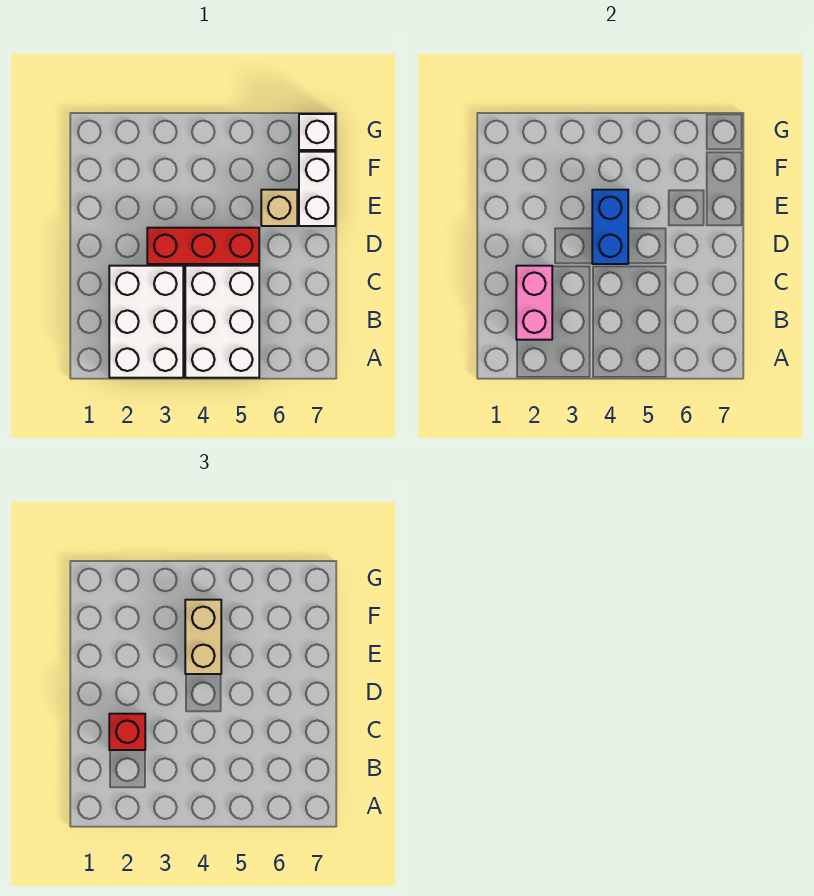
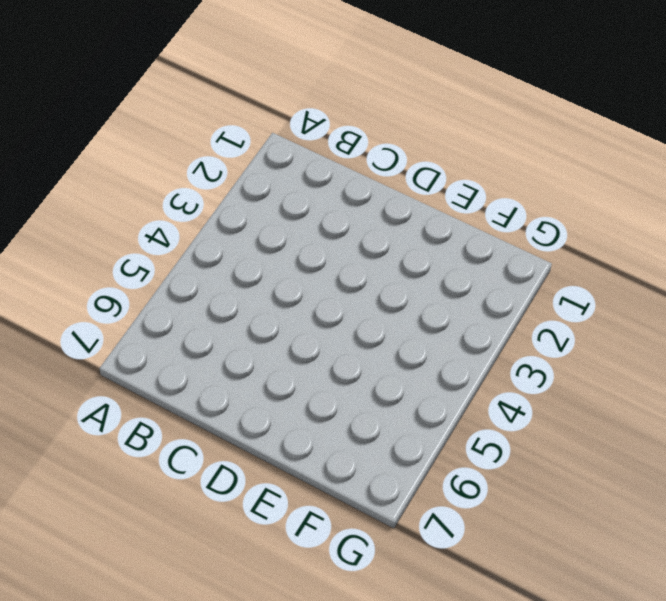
none -> white 2x3 brick [109,266,183,378]
none -> white 2x3 brick [185,266,259,378]

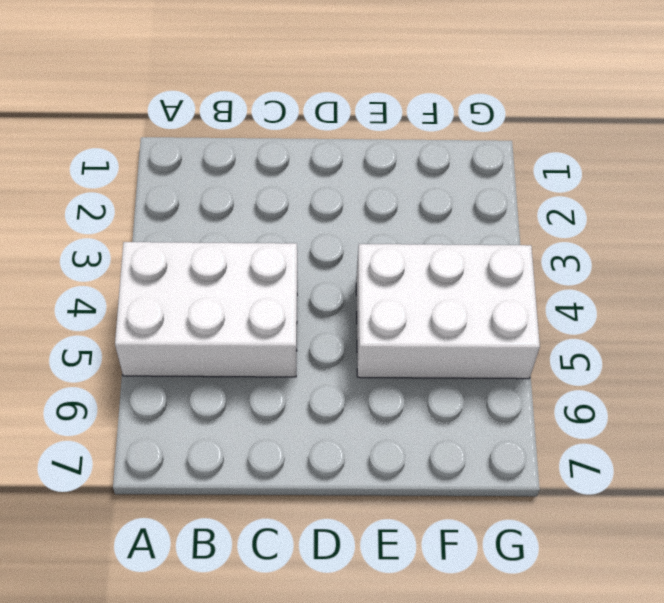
white 2x3 brick [356,244,540,379] -> white 2x3 brick moved to [109,266,183,378]
none -> red 1x3 brick [147,228,259,264]
none -> tan 1x1 brick [261,190,297,226]

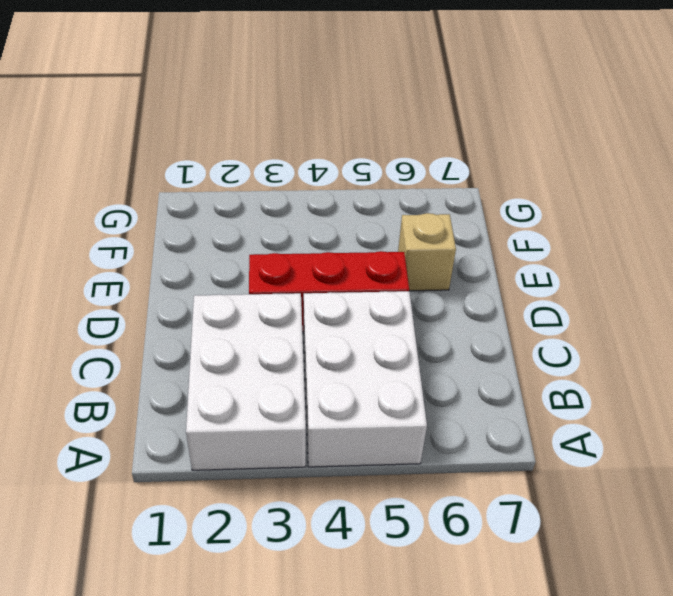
none -> white 1x2 brick [299,152,335,226]
none -> white 1x1 brick [299,114,335,150]

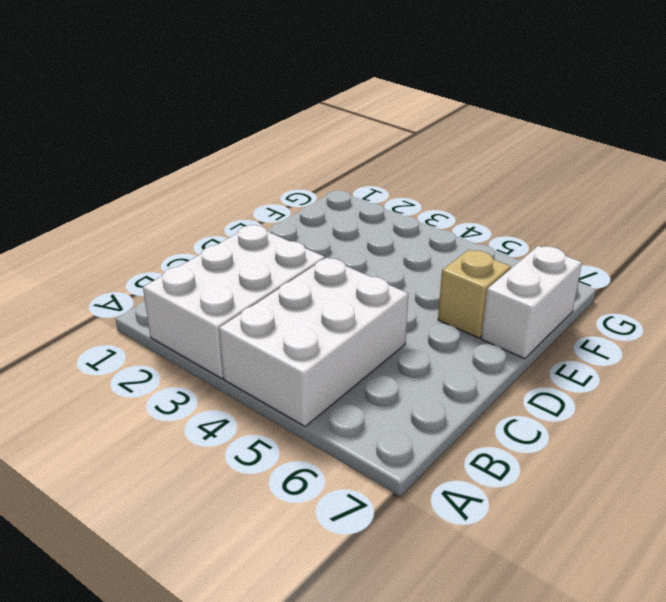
none -> red 1x3 brick [147,228,259,264]
none -> white 1x1 brick [299,114,335,150]

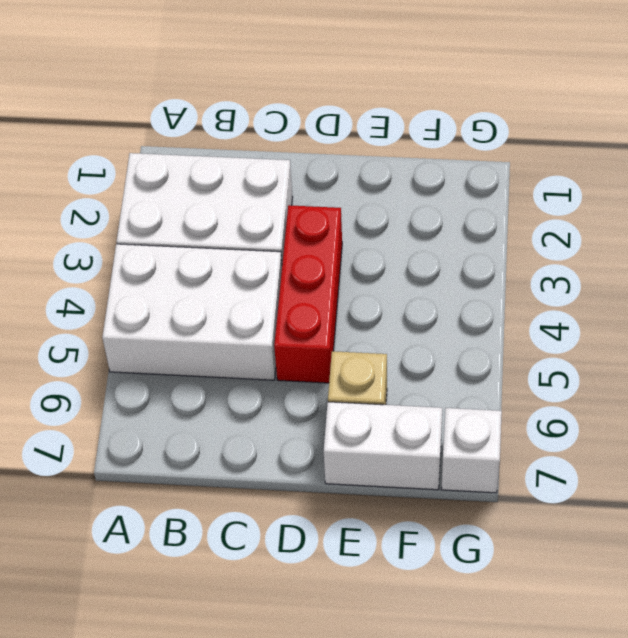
none -> pink 1x2 brick [516,266,552,340]
none -> blue 1x2 brick [592,190,628,264]

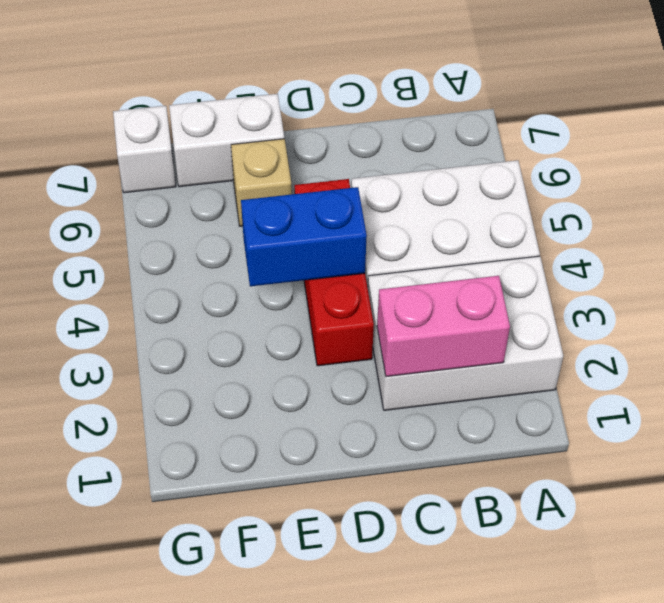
none -> red 1x1 brick [109,714,145,750]
none -> tan 1x2 brick [185,600,221,674]

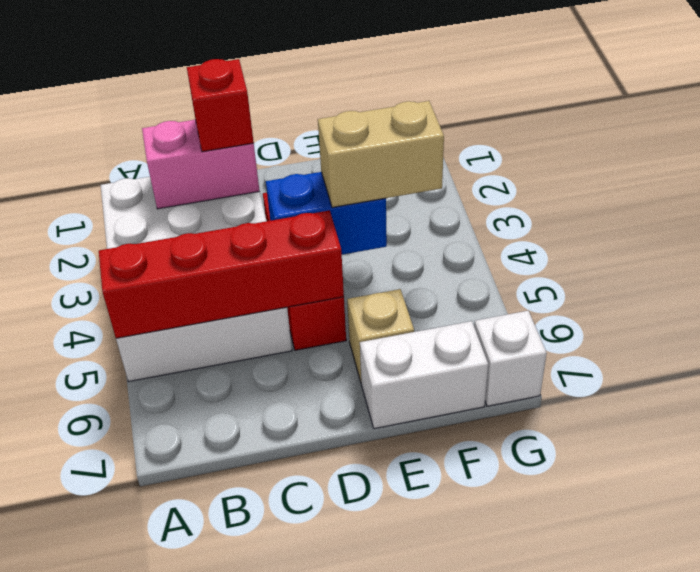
red 1x4 brick [99,210,344,338] -> none

